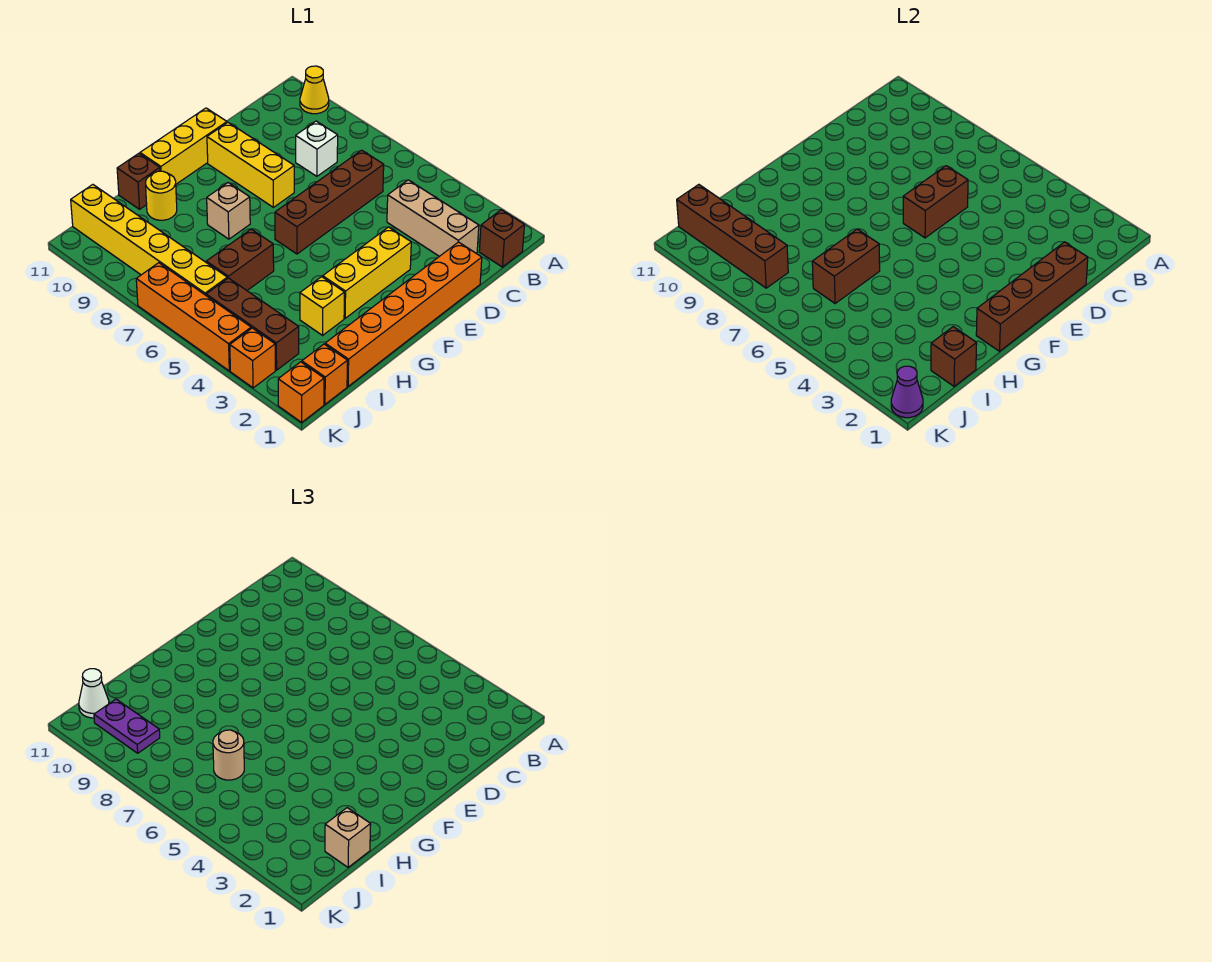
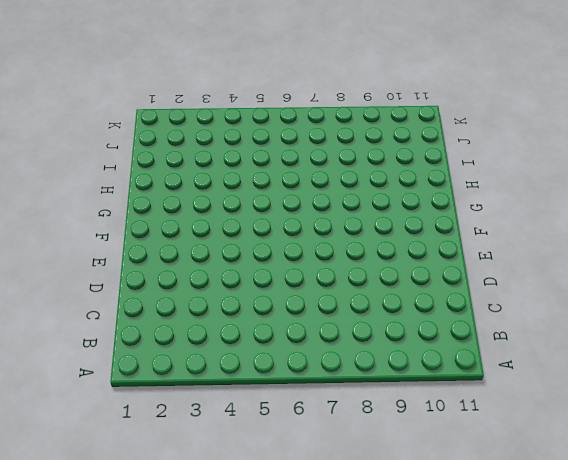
none -> yellow 1x1 cone [300,66,329,114]
none -> brown 1x1 brick [479,210,524,267]
none -> tan 1x3 brick [387,180,479,256]
none -> brown 1x4 brick [275,150,384,254]

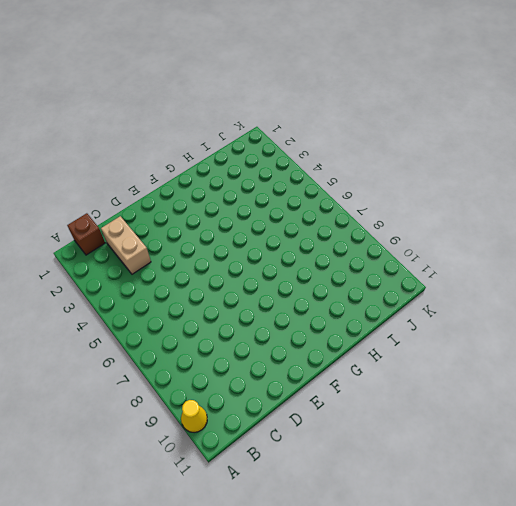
tan 1x2 brick [101,216,151,274] -> tan 1x3 brick [387,180,479,256]
none -> brown 1x4 brick [275,150,384,254]
none -> white 1x1 brick [296,121,338,176]
none -> orange 1x6 brick [325,242,482,386]
none -> yellow 1x3 brick [323,227,411,318]

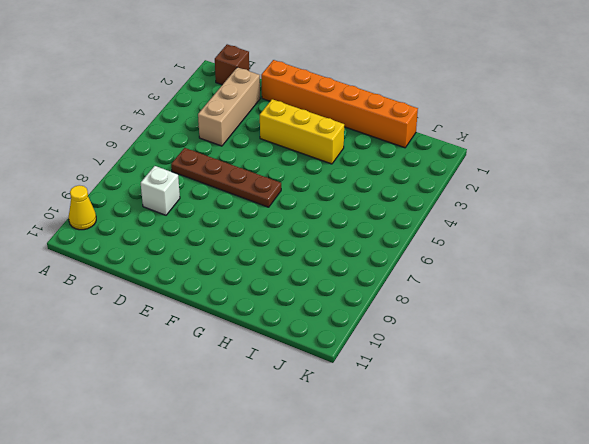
brown 1x4 plate [171,148,281,207] -> brown 1x4 brick [275,150,384,254]
none -> yellow 1x3 brick [207,123,294,207]
none -> yellow 1x3 brick [140,108,227,184]
none -> tan 1x1 brick [207,183,250,239]
none -> yellow 1x1 brick [300,277,344,335]

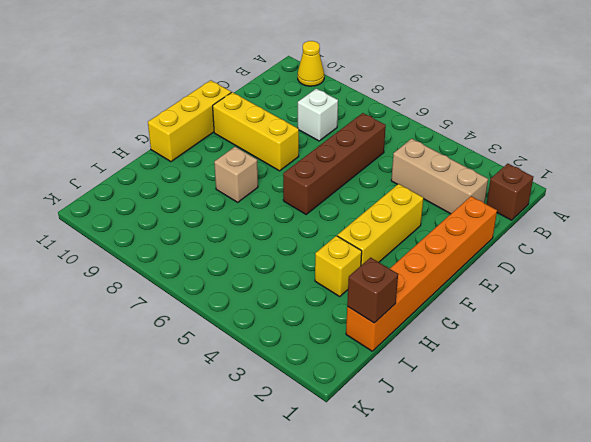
none -> brown 1x2 brick [206,229,274,290]
none -> yellow 1x1 round brick [146,171,177,220]
none -> brown 1x1 brick [117,153,160,209]
none -> orange 1x1 brick [302,344,347,404]

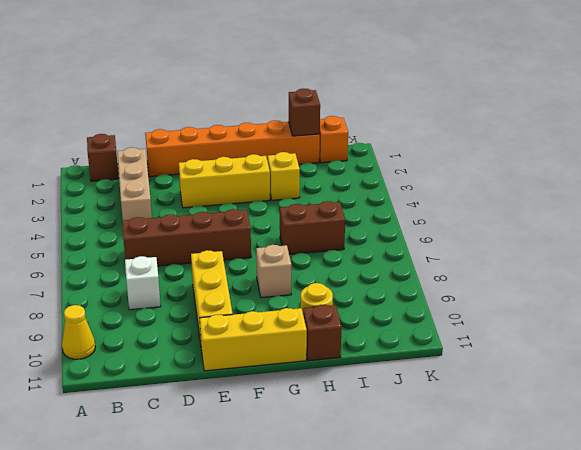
none -> brown 1x3 brick [206,278,299,370]
none -> yellow 1x6 brick [71,185,227,295]
none -> orange 1x1 brick [278,362,324,422]
none -> orange 1x1 brick [230,328,275,388]

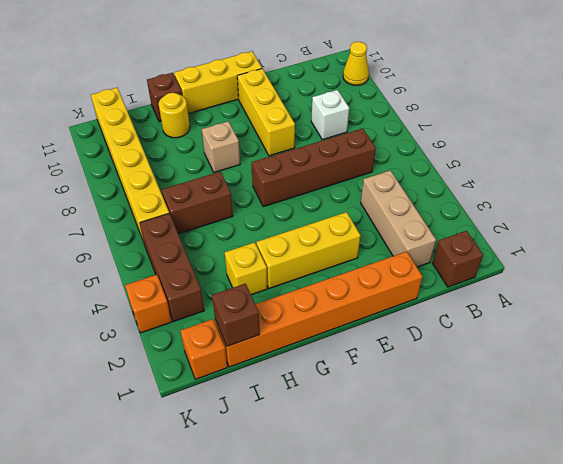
none -> orange 1x1 brick [278,362,324,422]
none -> orange 1x4 brick [136,263,251,371]
none -> brown 1x4 brick [976,242,1088,351]
none -> brown 1x2 brick [903,166,968,238]

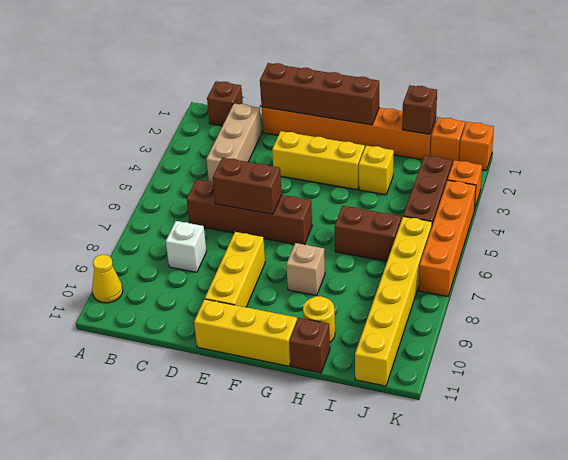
none -> brown 1x2 brick [812,229,880,304]
none -> brown 1x4 brick [677,185,788,288]
none -> purple 1x1 cone [891,366,923,418]
none -> tan 1x1 brick [325,808,371,867]

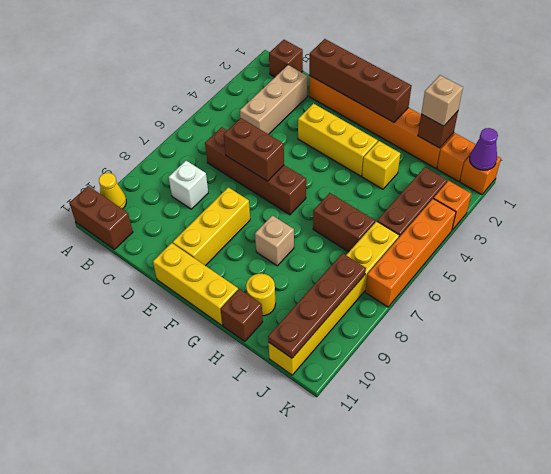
brown 1x2 brick [69,186,133,249] -> brown 1x2 brick moved to [812,229,880,304]
brown 1x4 plate [268,253,366,358] -> brown 1x4 brick [677,185,788,288]
none -> tan 1x1 round brick [213,730,244,780]
none -> purple 1x2 plate [94,699,160,753]
none -> white 1x1 cone [79,669,109,718]

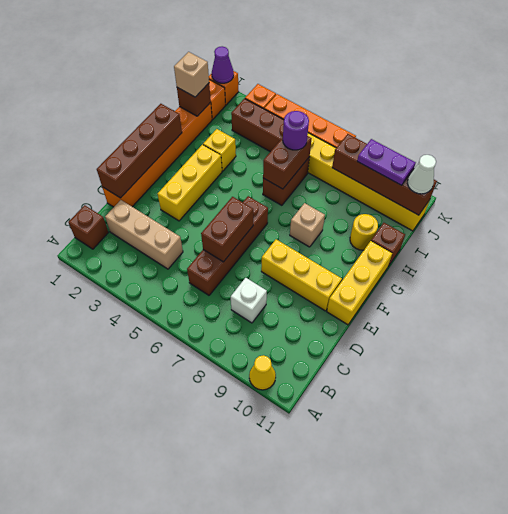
purple 1x1 round brick [283,111,309,150] -> tan 1x1 round brick [213,730,244,780]

